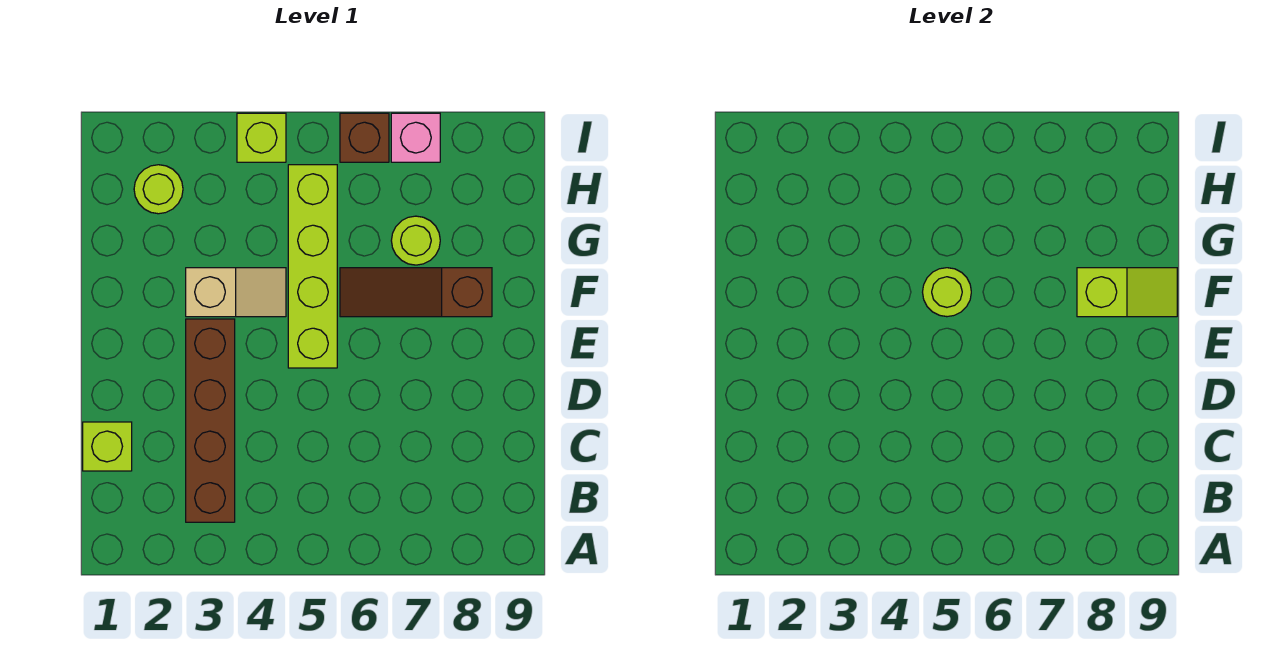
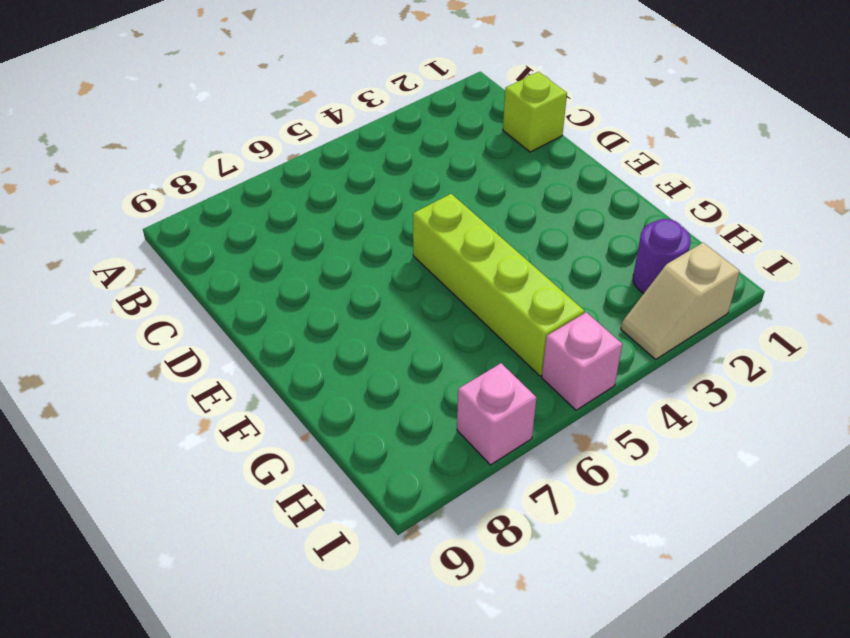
purple 1x1 round brick [633,219,691,293] -> lime 1x1 round brick [134,165,183,214]
tan 1x2 slope [621,243,740,359] -> tan 1x2 slope moved to [186,268,286,317]
pink 1x1 brick [542,312,622,410] -> none
none -> brown 1x4 brick [186,319,235,522]
none -> brown 1x3 slope [340,268,492,317]
none -> lime 1x1 round brick [391,216,440,265]

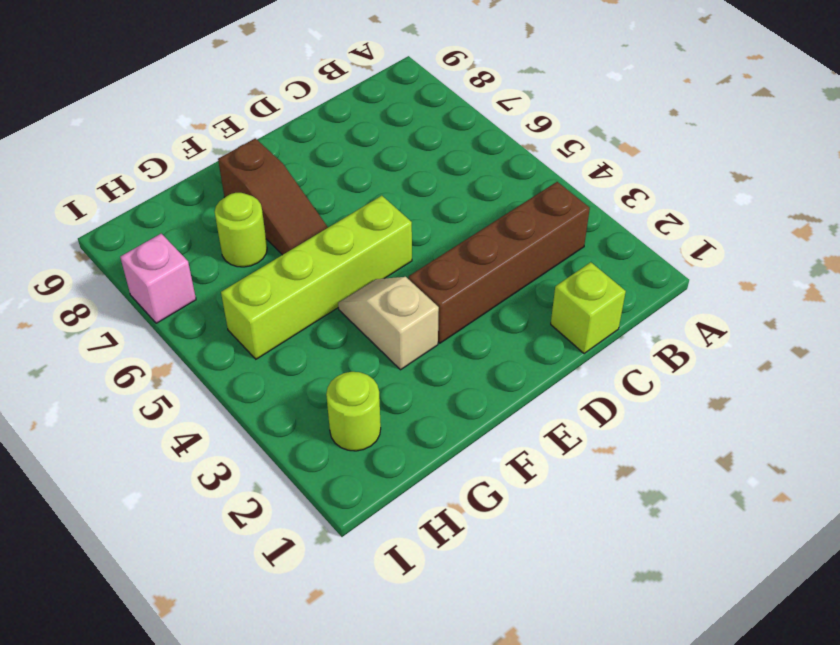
none -> lime 1x1 brick [237,113,286,162]
none -> brown 1x1 brick [340,113,389,162]
none -> lime 1x1 round brick [923,268,971,317]

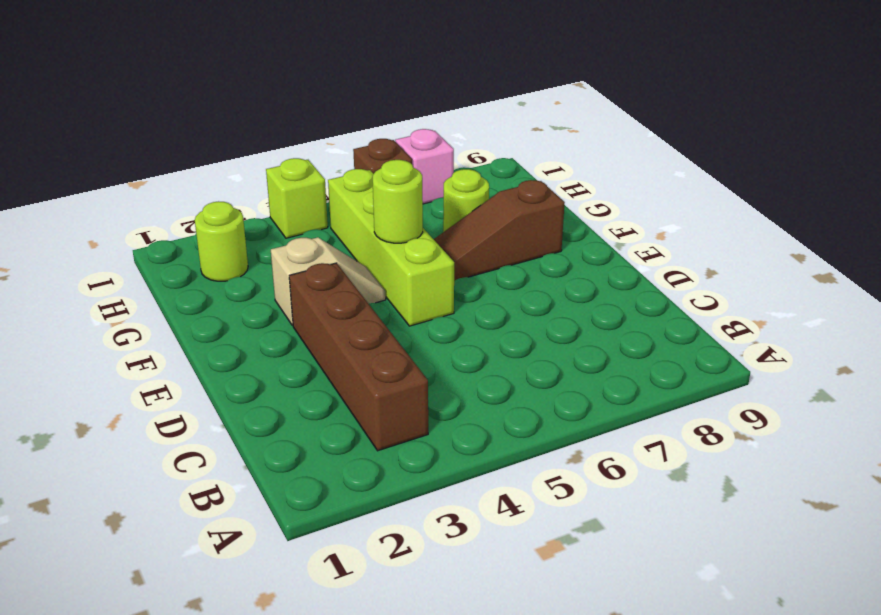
none -> lime 1x1 brick [83,422,132,471]
none -> lime 1x2 slope [1077,268,1177,317]

